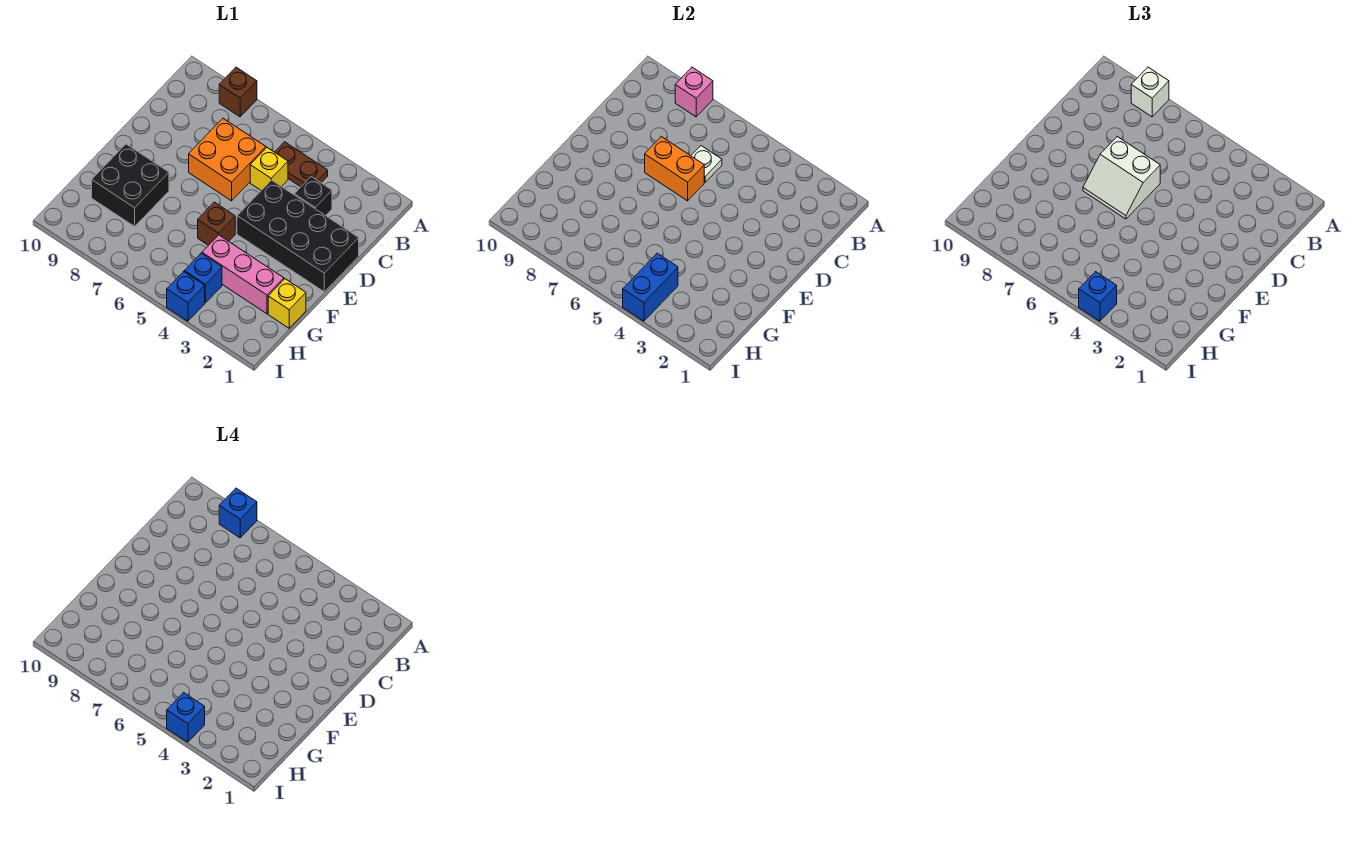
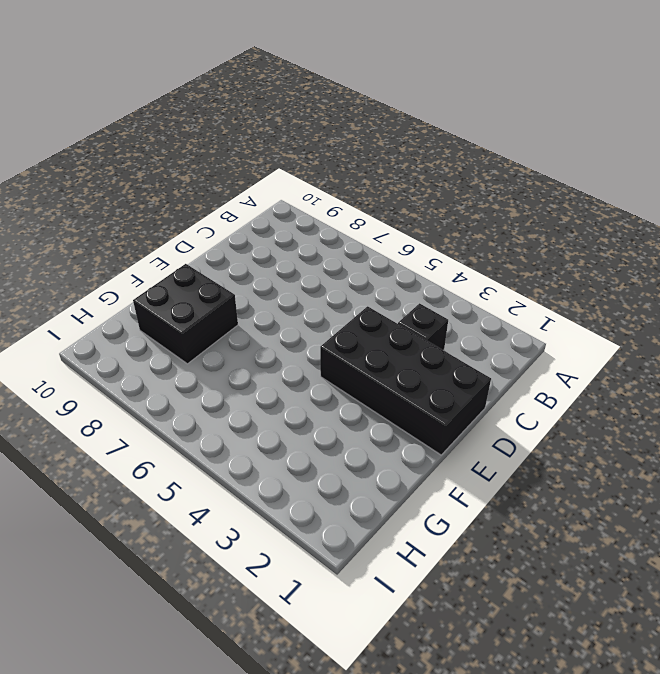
none -> brown 1x1 brick [219,67,257,117]
none -> brown 1x2 plate [275,142,328,187]
none -> yellow 1x1 brick [250,148,288,190]

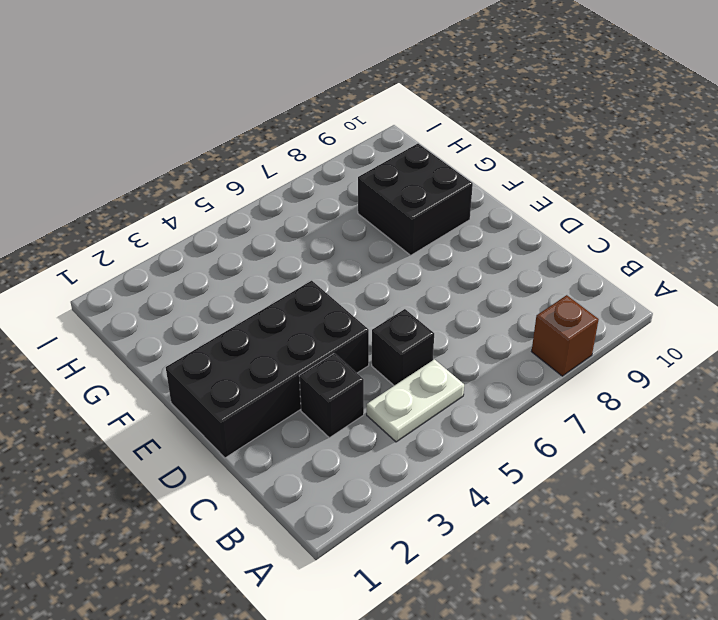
white 1x2 plate [367,359,464,442] -> brown 1x2 plate [275,142,328,187]
black 1x1 brick [372,309,434,386] -> yellow 1x1 brick [250,148,288,190]
none -> orange 2x2 brick [189,118,266,201]
none -> brown 1x1 brick [198,202,235,245]
none -> yellow 1x1 brick [268,279,306,328]

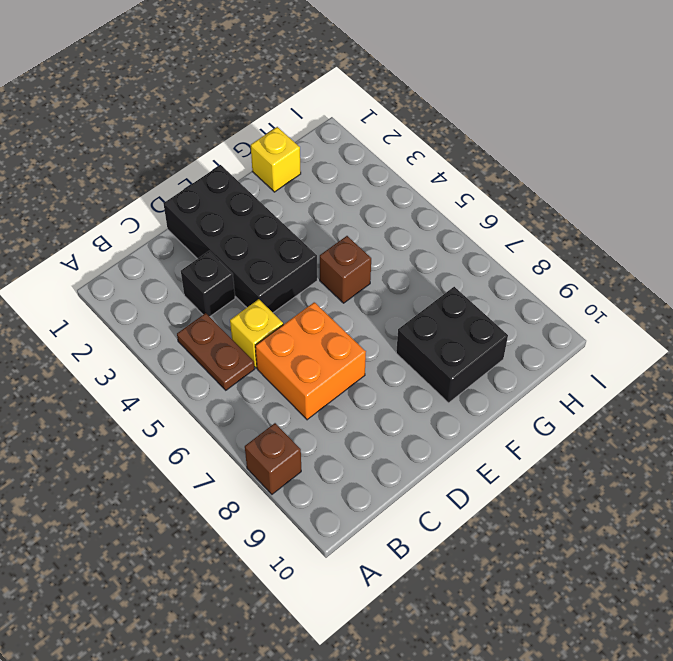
none -> pink 1x3 brick [202,235,284,314]
none -> blue 1x1 brick [184,253,222,303]
none -> blue 1x1 brick [167,272,205,321]

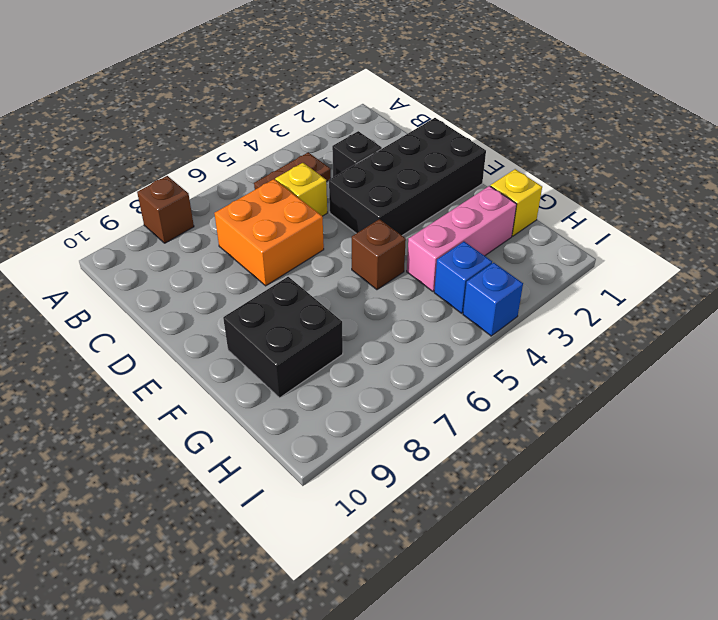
none -> pink 1x1 brick [675,67,713,117]
none -> white 1x1 plate [691,146,722,182]
none -> orange 1x2 brick [645,137,704,201]

